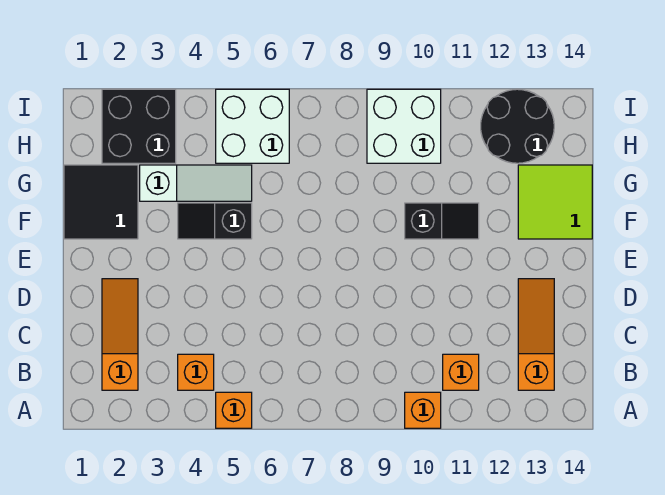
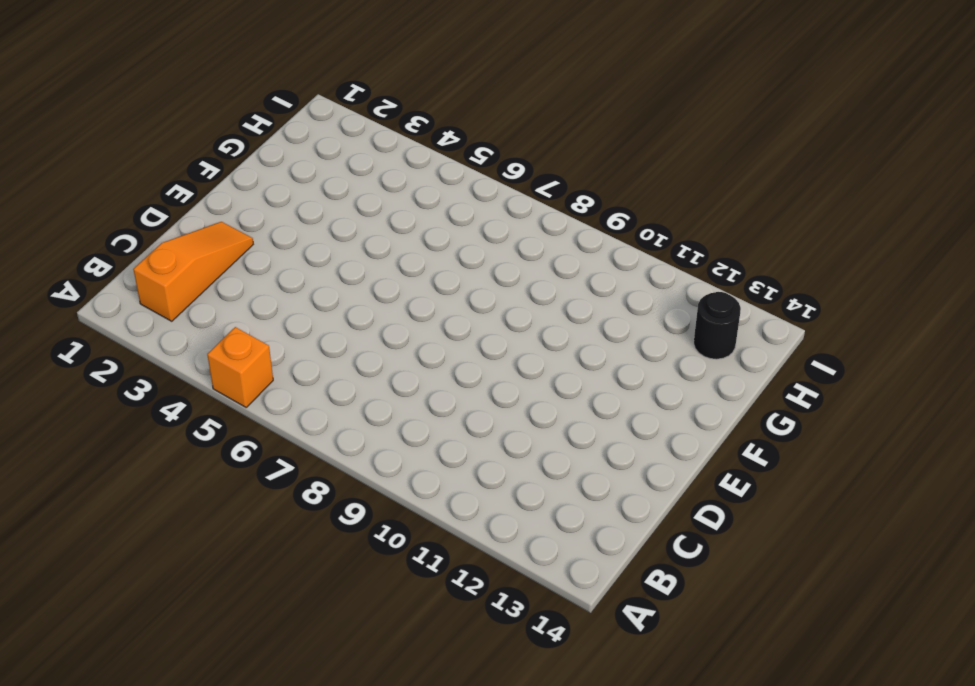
black 1x1 round brick [694,292,741,359] -> black 2x2 round brick [481,89,554,163]
none -> orange 1x1 brick [405,392,441,428]
none -> orange 1x1 brick [178,354,214,390]
none -> orange 1x1 brick [443,354,479,390]

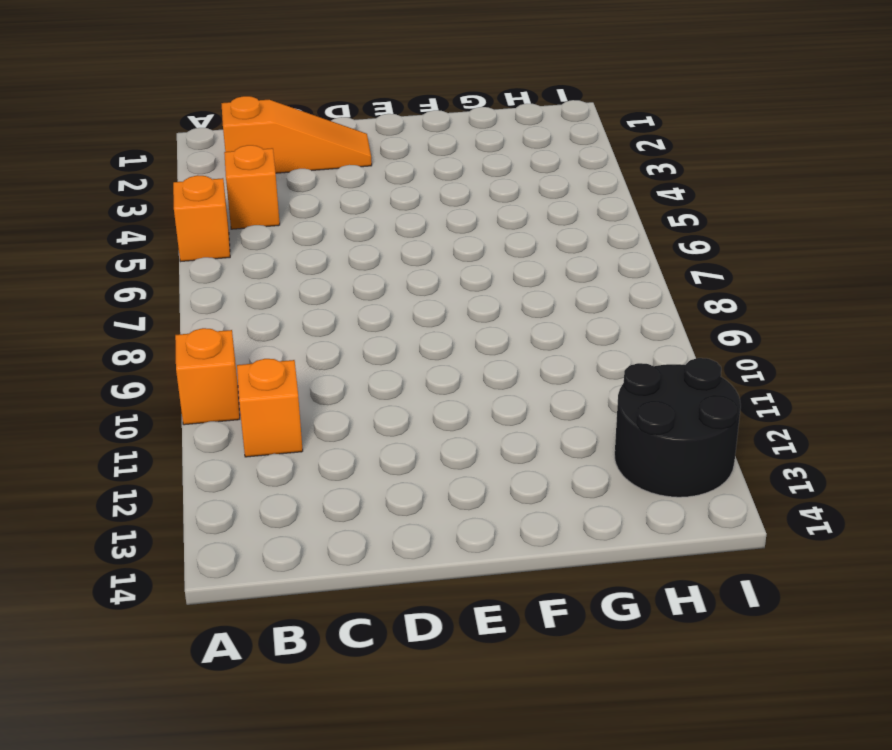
none -> orange 1x3 slope [518,279,554,390]
none -> black 2x2 tile [64,165,138,239]
none -> black 1x2 slope [178,203,252,239]

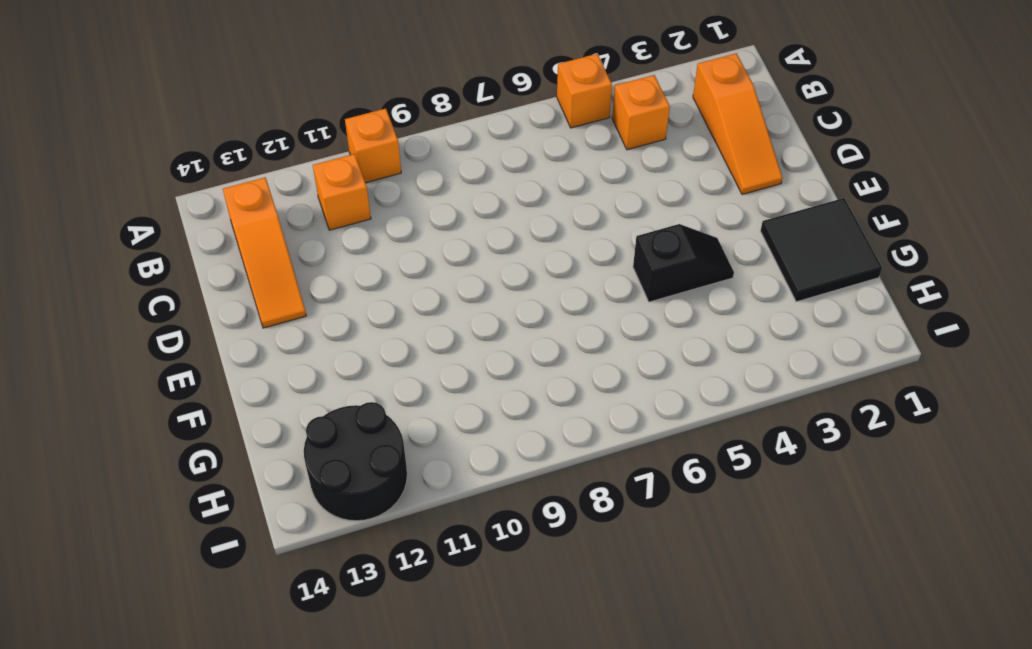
none -> black 1x2 slope [405,203,479,239]
none -> lime 2x2 tile [518,165,592,239]
none -> white 1x3 slope [140,165,252,201]

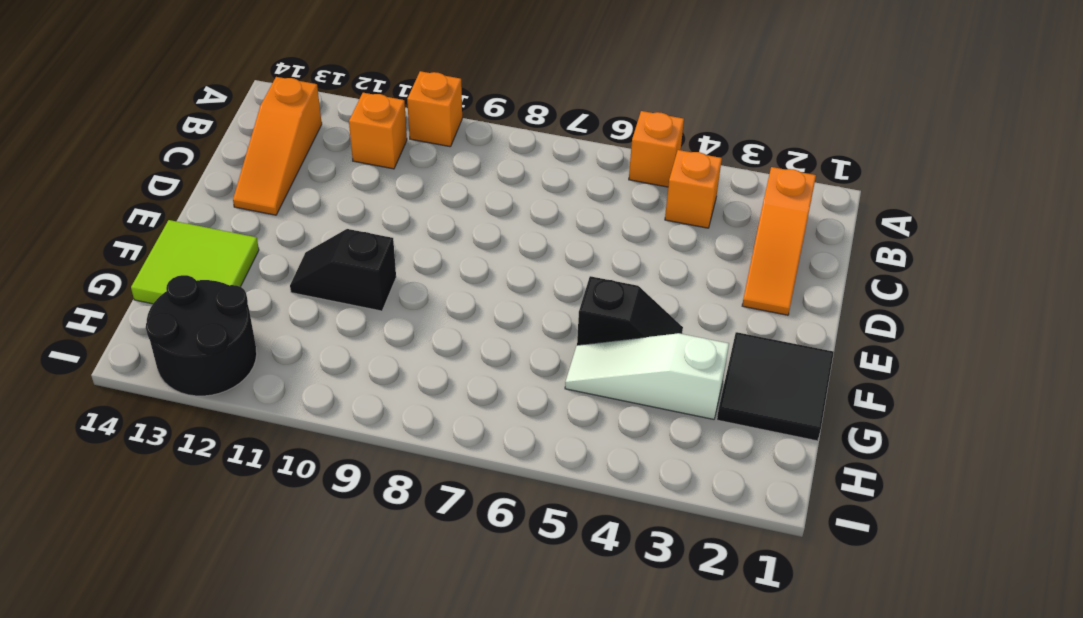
none -> black 2x2 brick [102,89,176,163]
none -> white 2x2 brick [216,89,289,163]
none -> white 2x2 brick [367,89,441,163]

